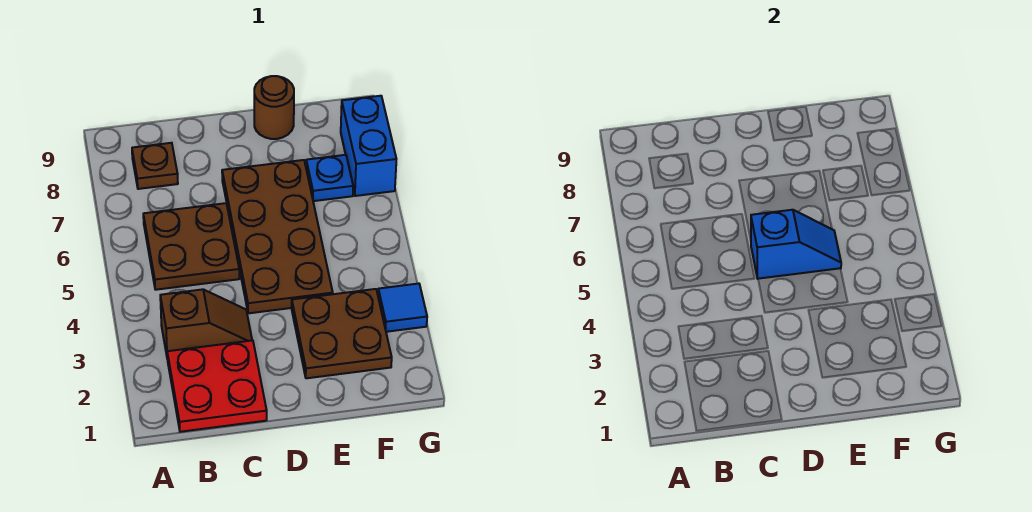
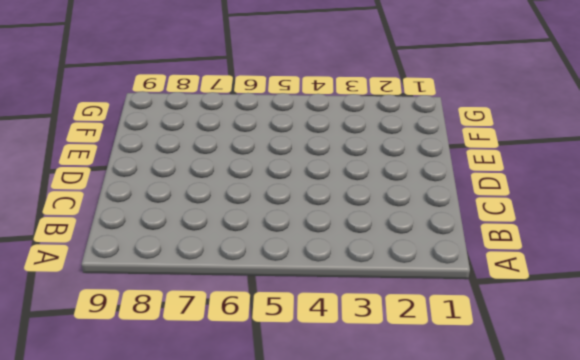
none -> red 2x2 plate [167,340,267,432]
none -> brown 1x2 slope [160,289,252,355]

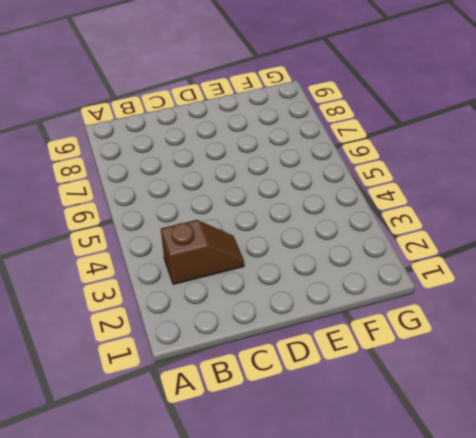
none -> red 2x2 plate [167,340,267,432]
none -> brown 2x2 plate [143,203,239,290]

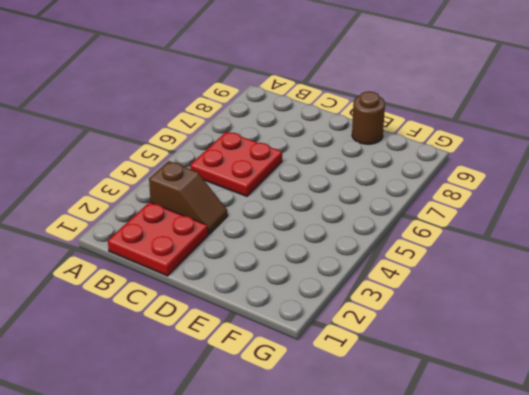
red 2x2 plate [190,131,282,196] -> brown 2x2 plate [143,203,239,290]
none -> brown 1x1 plate [132,143,178,189]
none -> brown 2x4 plate [222,160,333,313]

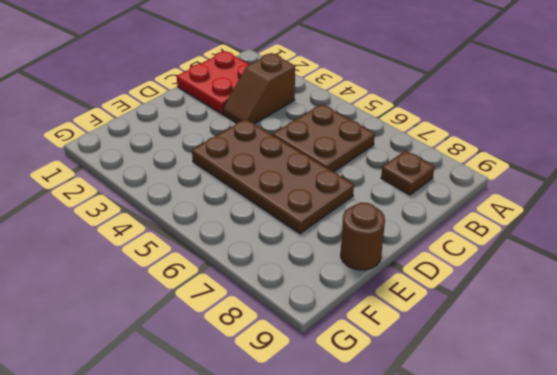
none -> brown 2x2 plate [292,289,392,378]
none -> blue 1x1 plate [306,155,353,201]

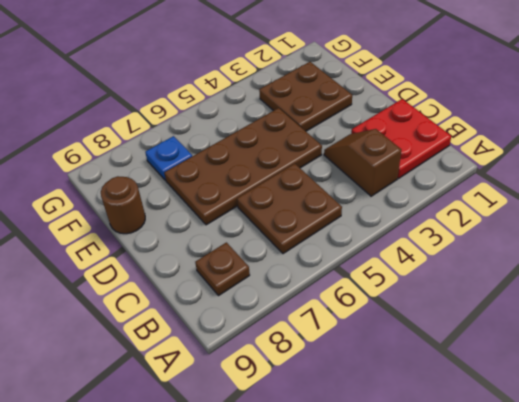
none -> blue 1x1 tile [378,284,427,332]
none -> blue 1x2 brick [341,96,396,196]

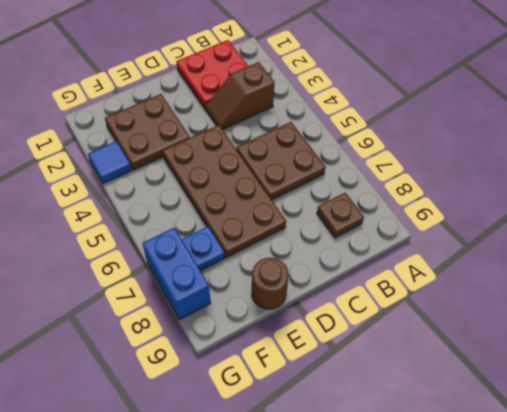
none -> blue 1x2 slope [751,210,841,279]

